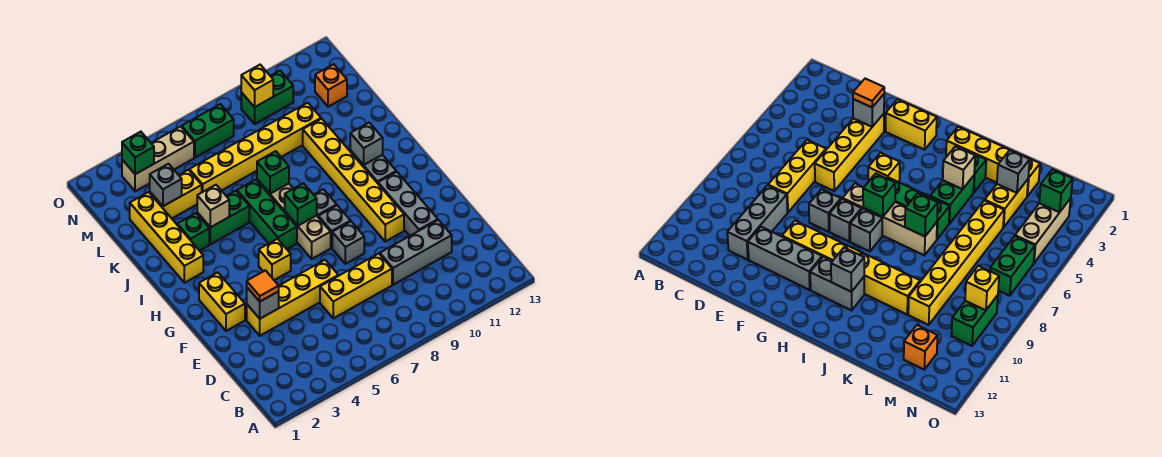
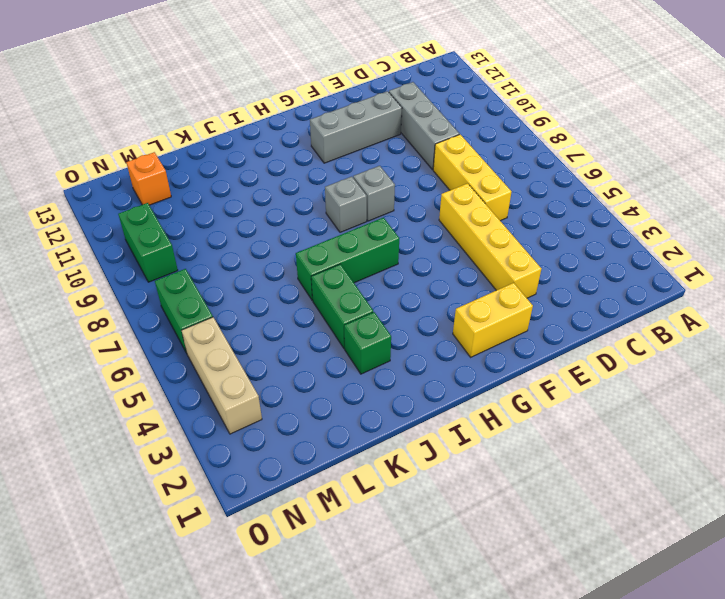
none -> grey 1x1 brick [332,222,364,264]
none -> yellow 1x6 brick [303,119,404,241]
none -> yellow 1x1 brick [259,239,291,280]
none -> tan 1x4 brick [257,179,331,259]

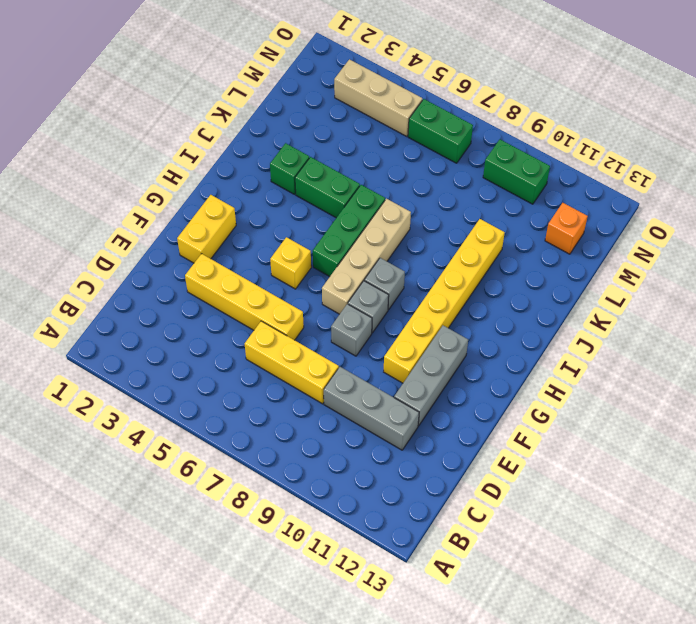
none -> grey 1x2 brick [350,150,396,183]
none -> yellow 1x4 brick [130,192,203,283]
none -> yellow 1x2 brick [150,170,202,218]
none -> yellow 1x6 brick [189,103,321,192]

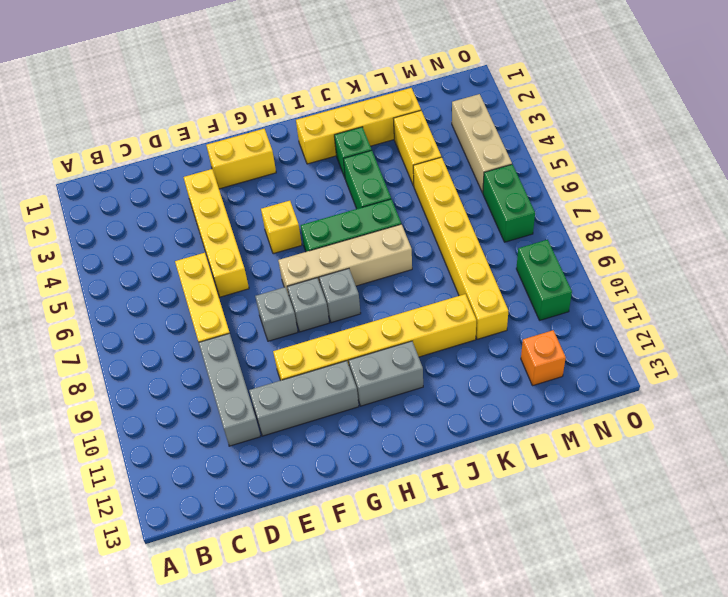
none -> grey 1x1 brick [247,288,279,319]
none -> green 1x1 brick [285,183,317,226]
none -> grey 1x1 brick [350,123,383,165]
none -> tan 1x1 brick [197,185,229,227]

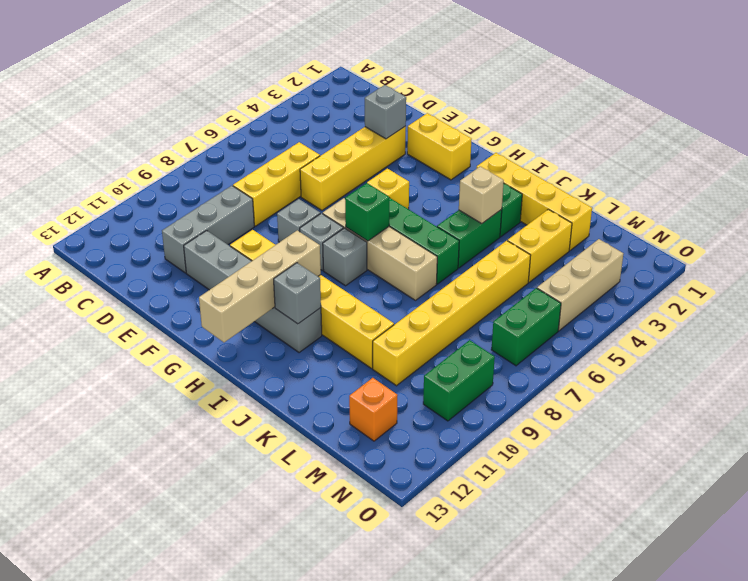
tan 1x4 brick [199,230,321,342] -> none
none -> green 1x1 brick [257,151,289,194]
none -> grey 1x1 brick [150,164,182,206]
none -> green 1x1 brick [122,132,154,174]
none -> yellow 1x1 brick [241,65,273,107]

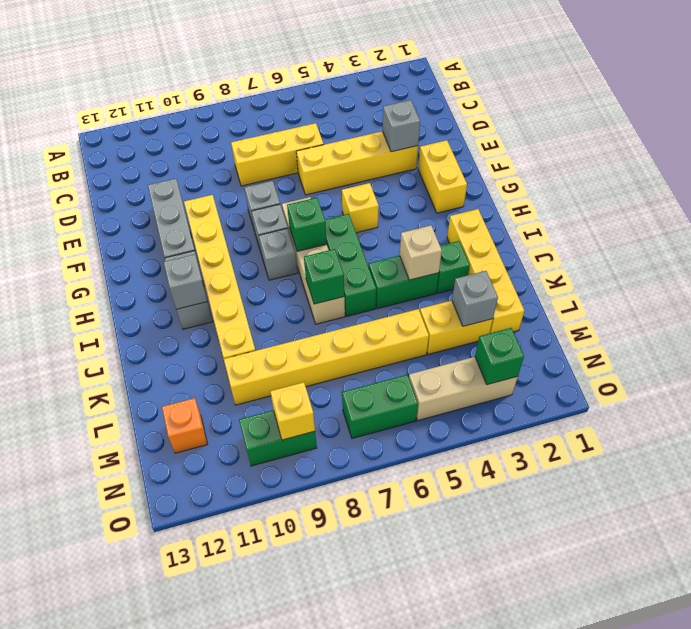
none -> grey 1x3 brick [380,220,452,285]
none -> orange 1x1 tile [247,270,279,301]

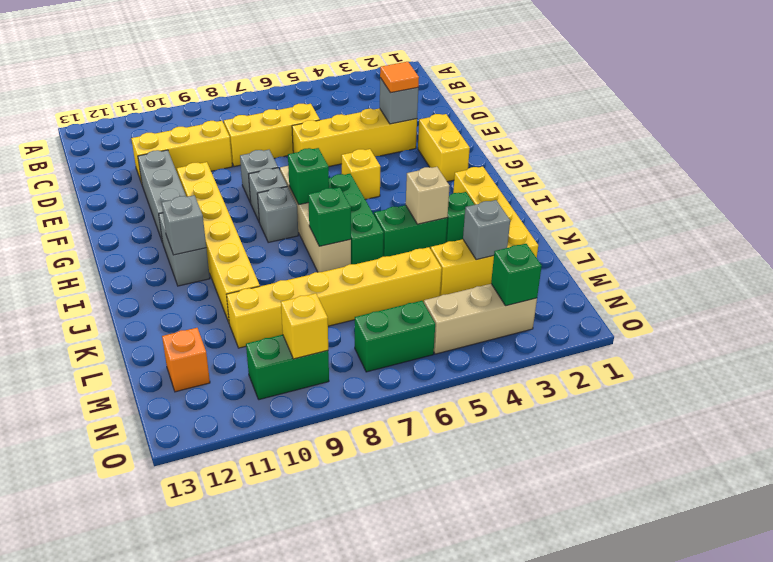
yellow 1x3 brick [131,121,232,183] -> grey 1x3 brick [380,220,452,285]

